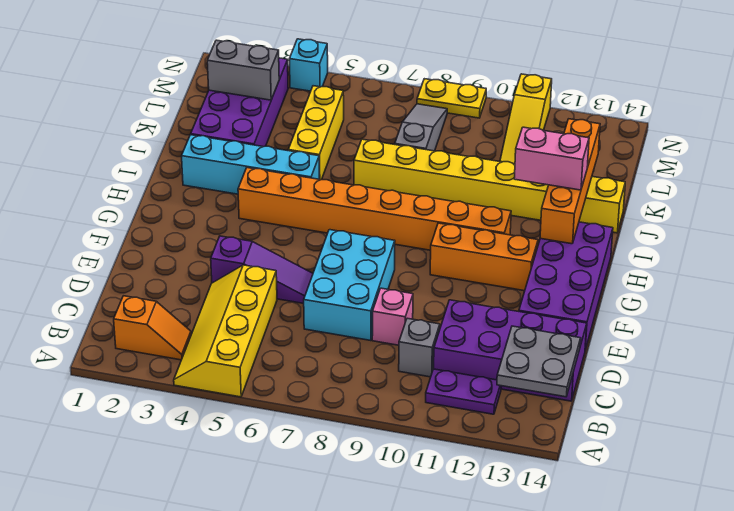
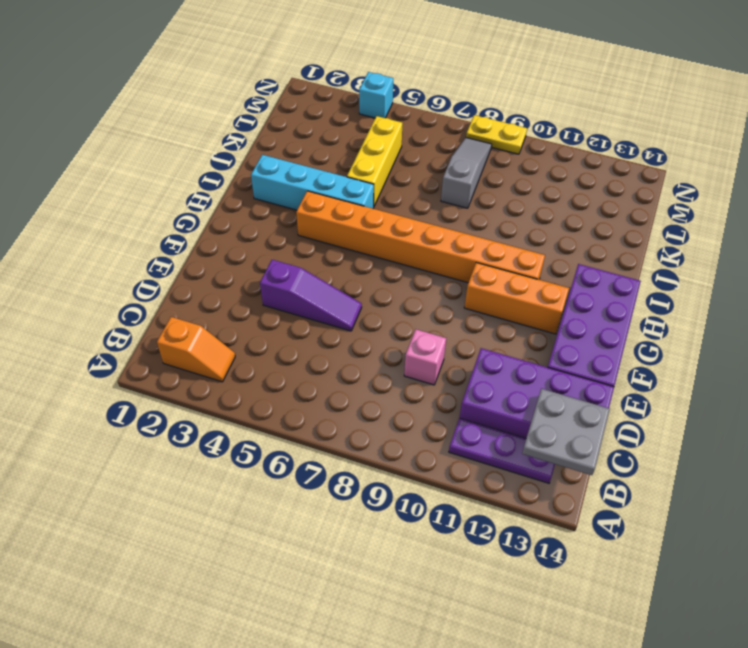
purple 1x3 plate [449,418,555,483] -> purple 1x2 plate [426,369,501,414]
none -> yellow 2x4 slope [174,265,277,397]
none -> grey 1x1 brick [399,318,440,377]
none -> cyan 2x3 brick [304,230,395,341]

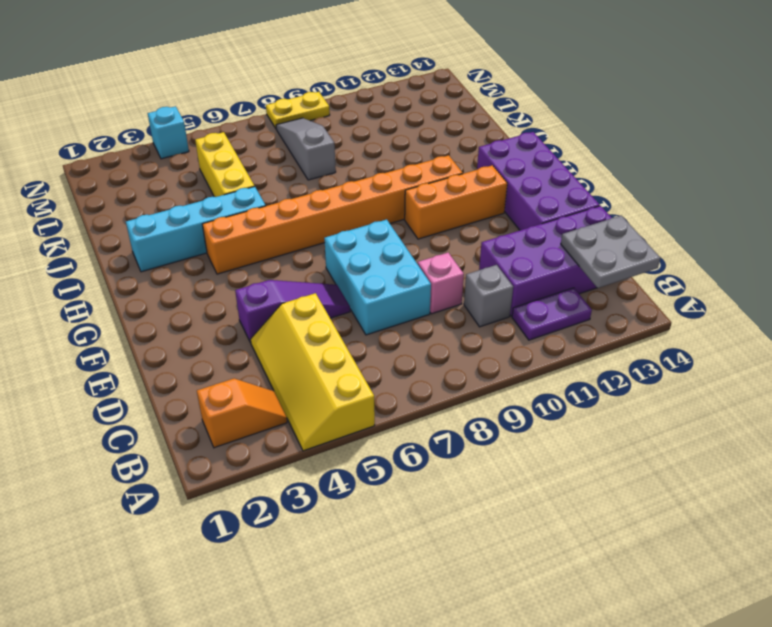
none -> purple 2x4 brick [191,58,288,147]
none -> yellow 1x8 brick [354,139,625,233]
none -> yellow 1x3 slope [500,74,552,164]

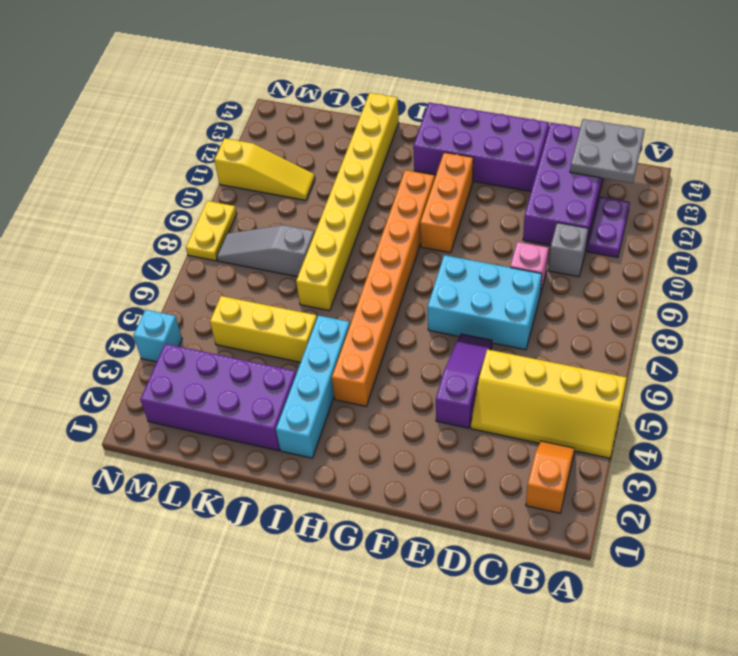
none -> orange 1x4 brick [540,119,600,244]
none -> grey 1x2 brick [207,40,279,100]
none -> pink 1x2 brick [514,127,589,190]

